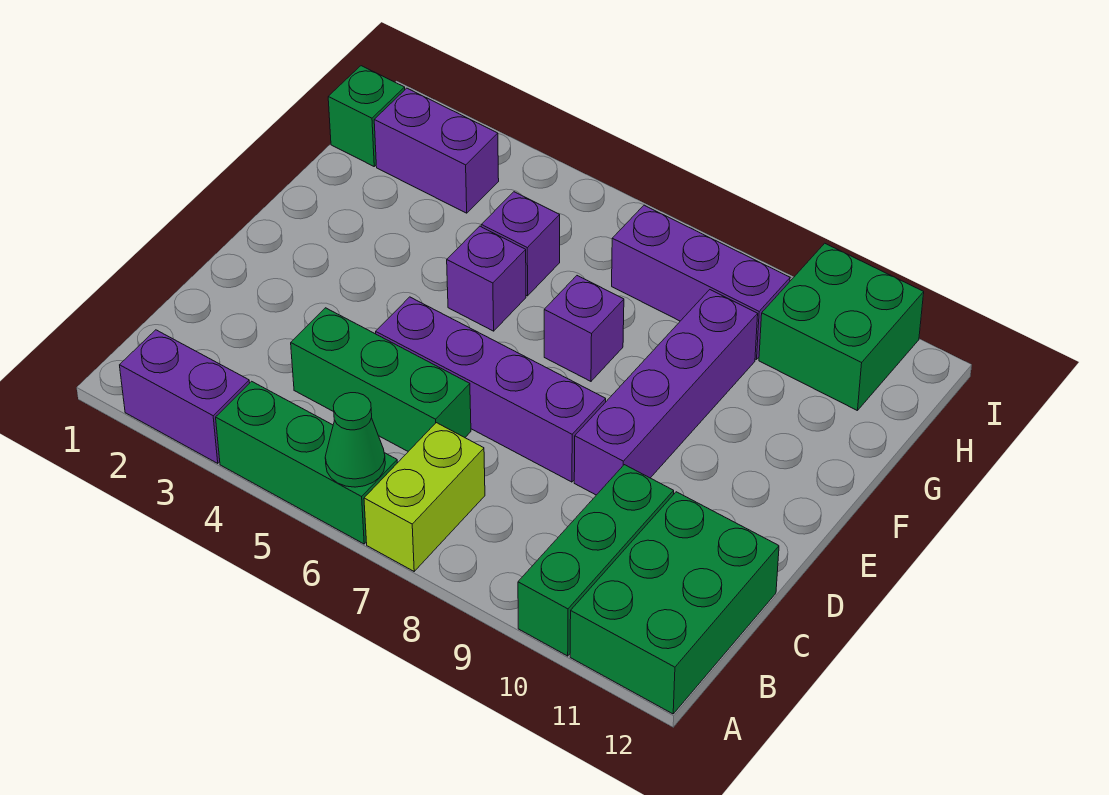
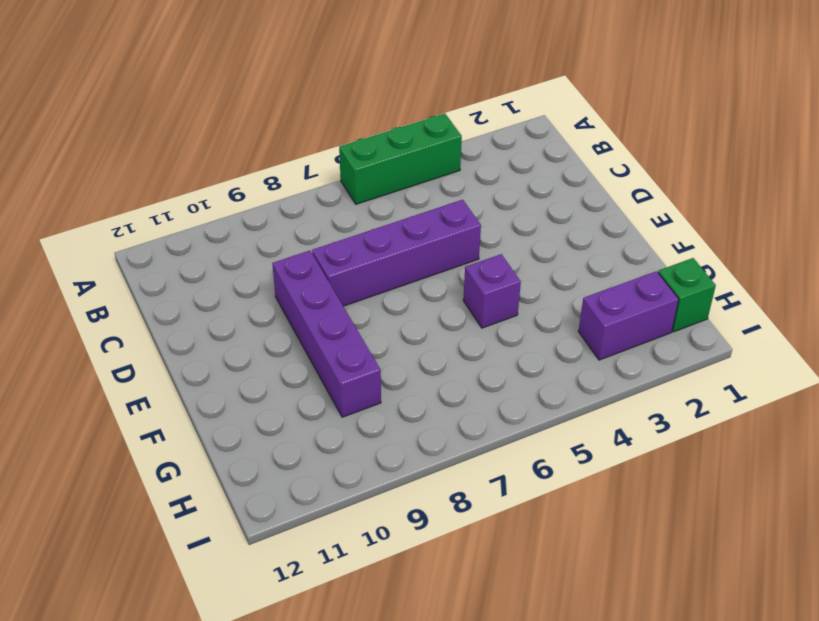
none -> purple 1x2 brick [120,330,250,463]
none -> lime 1x2 brick [364,423,485,571]
none -> green 1x3 brick [518,465,674,656]

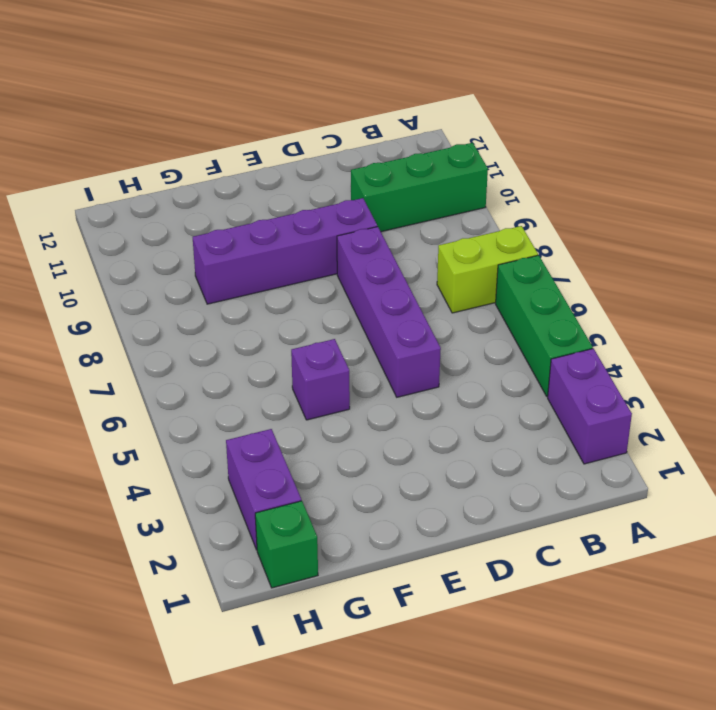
none -> green 2x3 brick [570,492,779,714]
none -> green 1x3 brick [291,308,471,451]
none -> purple 1x1 brick [544,276,624,381]

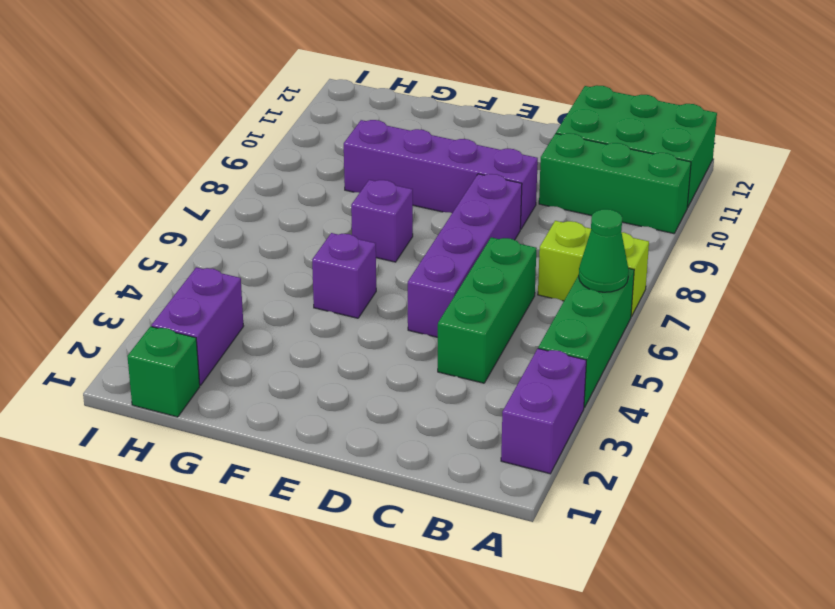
none -> purple 1x1 brick [481,192,560,296]
none -> purple 1x3 brick [612,205,790,360]
none -> green 2x2 brick [759,243,924,411]

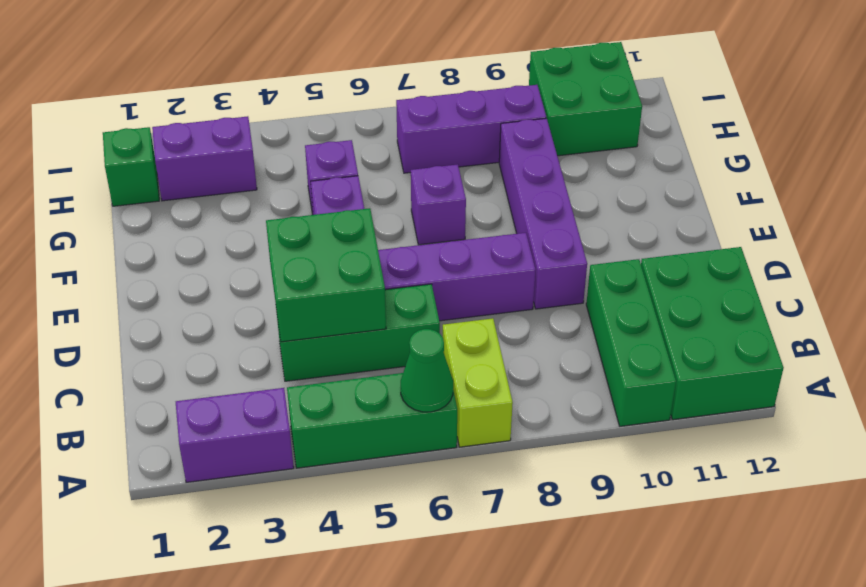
green 2x2 brick [266,208,386,342] -> none

